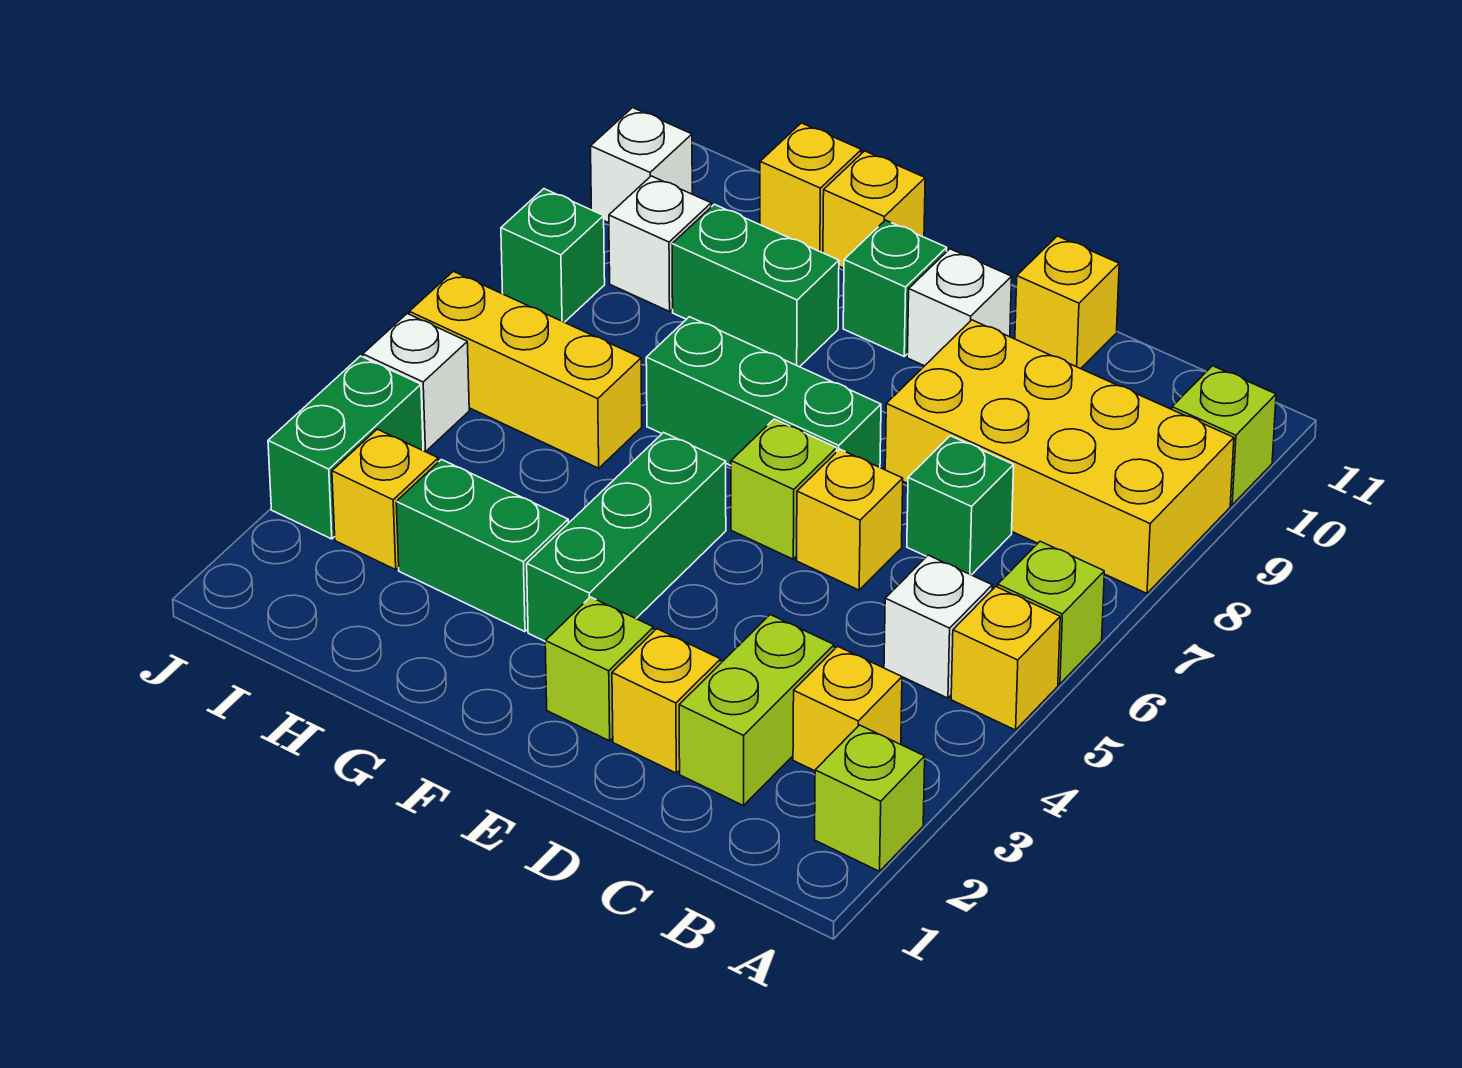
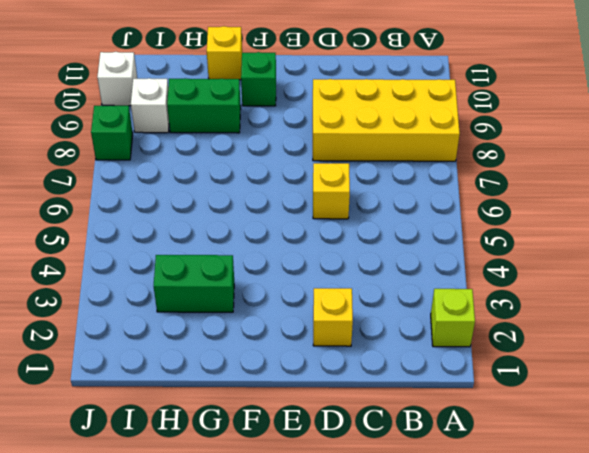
none -> yellow 1x1 brick [951,586,1060,730]
none -> lime 1x1 brick [998,541,1104,684]
none -> lime 1x1 brick [1172,366,1276,505]

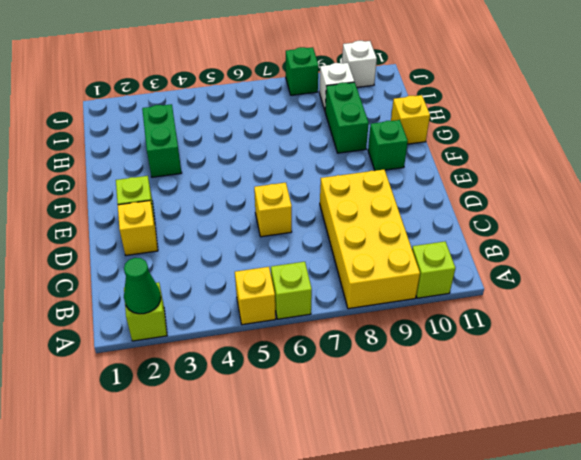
green 1x1 cone [124,258,161,314] -> none
none -> yellow 1x1 brick [793,646,902,771]
none -> white 1x1 brick [884,555,992,698]
none -> lime 1x2 brick [679,615,834,806]

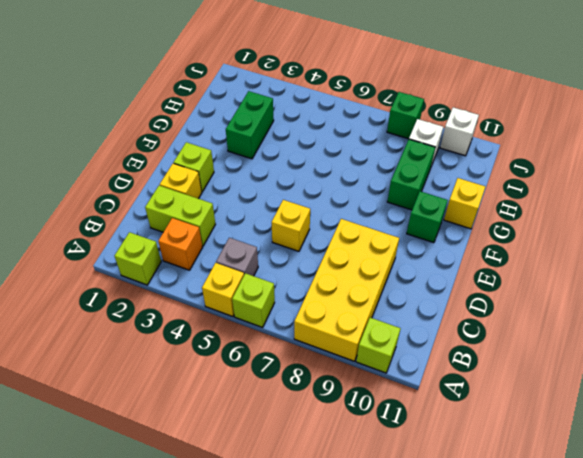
orange 1x1 brick [158,218,202,270] -> yellow 1x1 brick [793,646,902,771]
grey 1x1 brick [216,238,258,276] -> white 1x1 brick [884,555,992,698]
none -> green 1x1 brick [907,436,1014,575]
none -> yellow 1x1 brick [1015,236,1119,369]
none -> lime 1x1 brick [731,419,837,559]

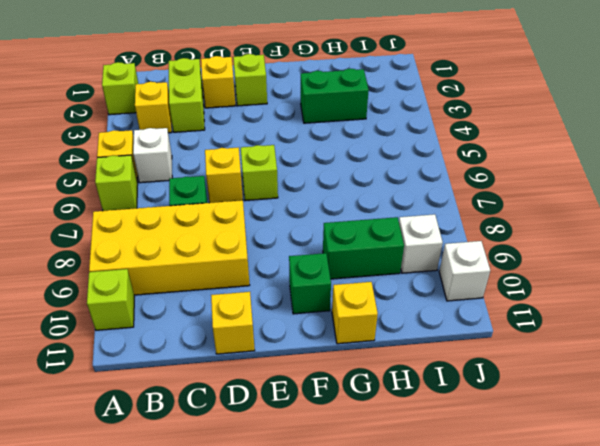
none -> green 1x3 brick [646,317,881,467]
none -> white 1x1 brick [907,249,1012,366]
none -> green 1x3 brick [527,432,726,641]

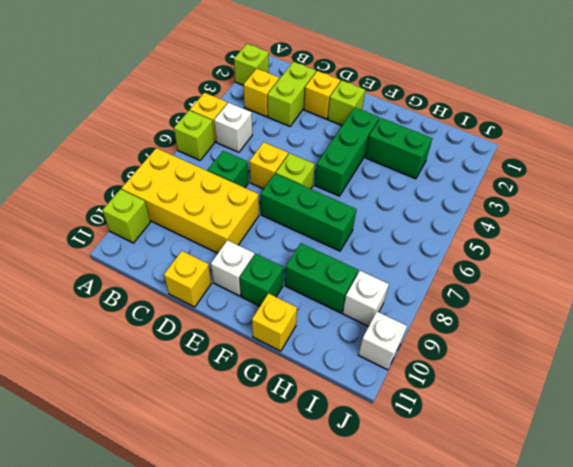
none -> yellow 1x3 brick [409,271,642,468]
none -> yellow 1x1 brick [760,123,862,253]
none -> yellow 1x1 brick [332,429,438,570]

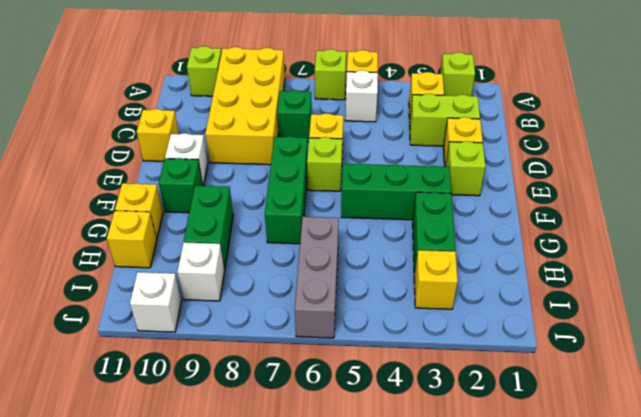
grey 1x3 brick [295,217,339,338] -> yellow 1x3 brick [409,271,642,468]
none -> green 1x2 brick [268,356,423,539]
none -> white 1x1 brick [363,314,469,452]
none -> green 1x1 brick [501,189,605,322]

